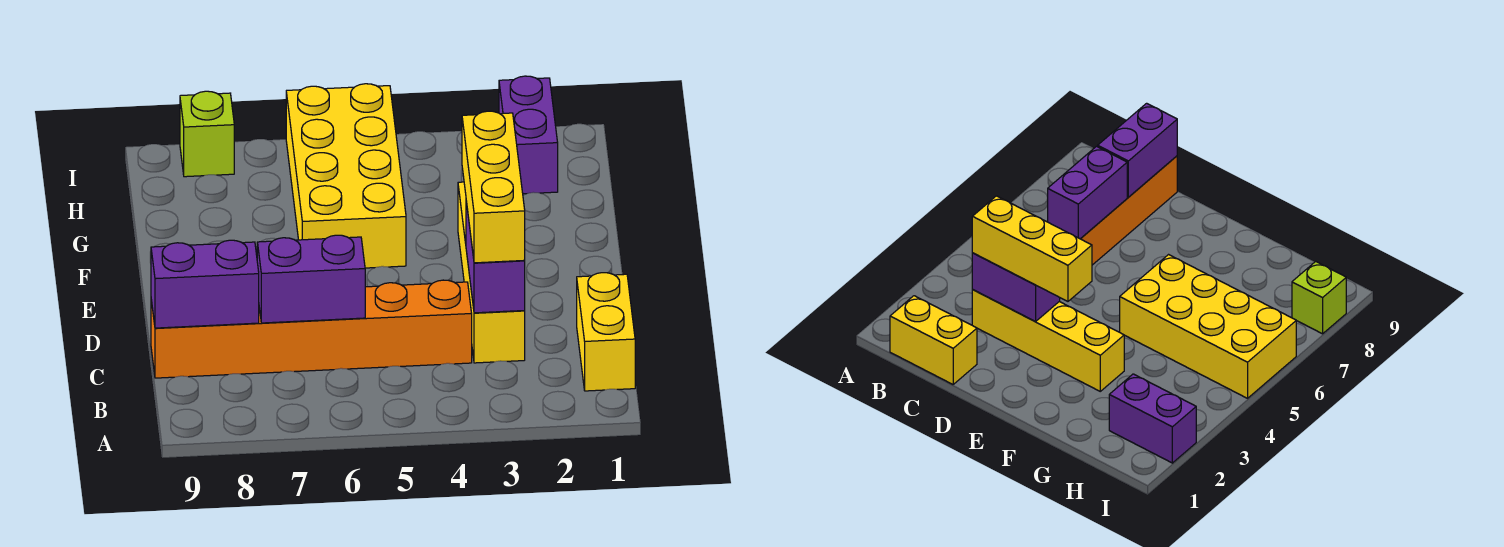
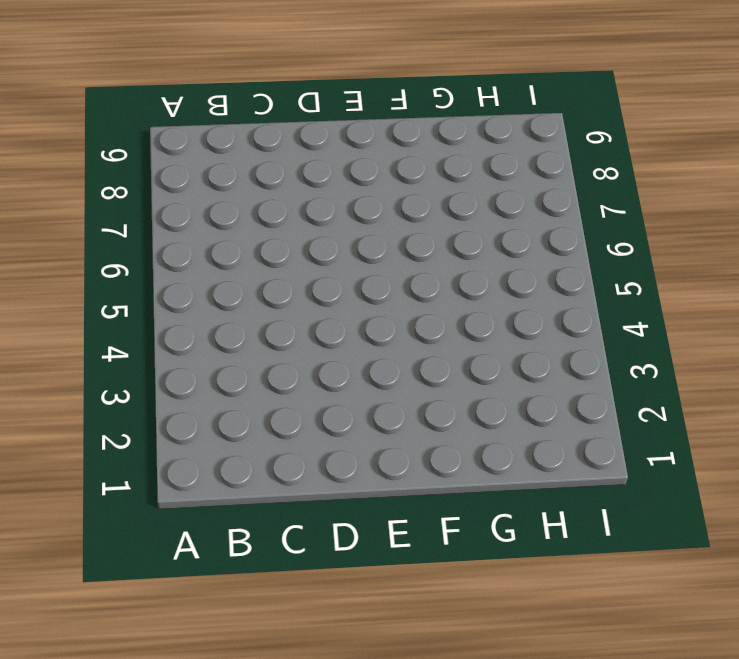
none -> yellow 1x2 brick [577,273,635,391]
none -> yellow 1x4 brick [458,182,525,363]

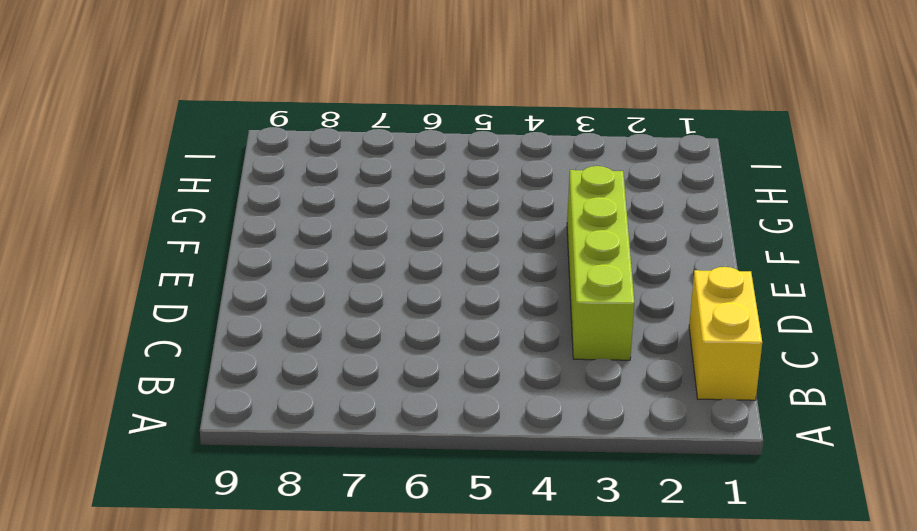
lime 1x4 brick [567,166,634,360] -> yellow 1x4 brick [458,182,525,363]
none -> orange 1x6 brick [151,280,472,378]
none -> yellow 2x4 brick [286,84,406,268]

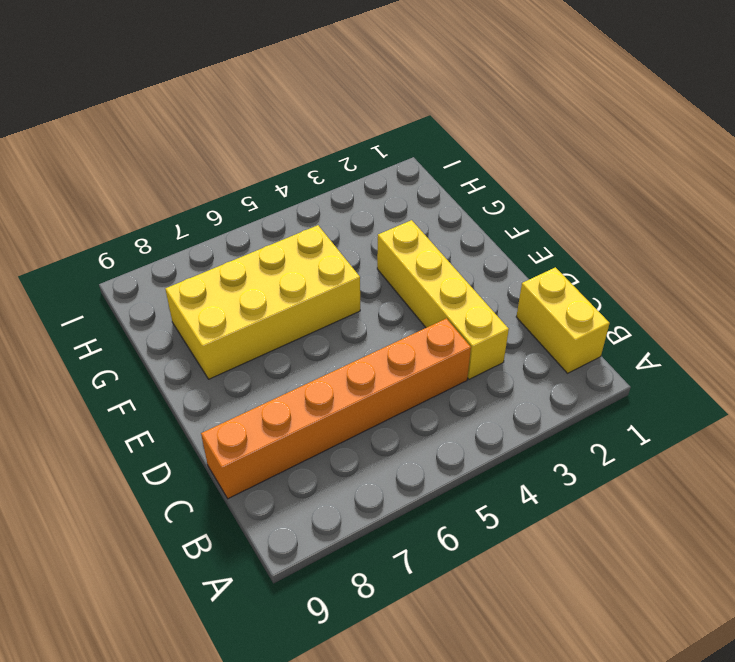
yellow 2x4 brick [165,225,360,379] -> yellow 2x4 brick turned to [286,84,406,268]
none -> purple 1x2 brick [499,76,558,194]
none -> lime 1x1 brick [180,91,234,177]

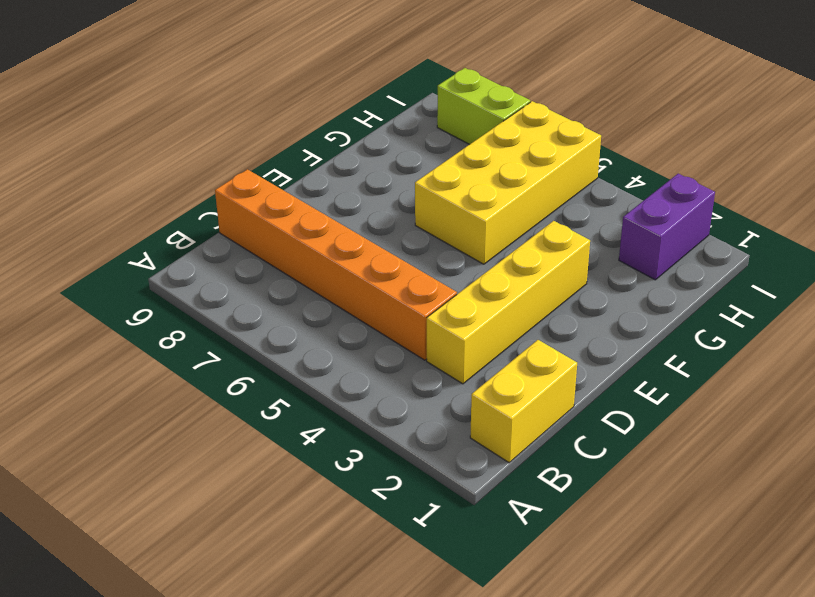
lime 1x2 brick [437,68,530,144] -> lime 1x1 brick [180,91,234,177]
none -> purple 1x2 brick [466,201,525,313]
none -> purple 1x2 brick [257,235,365,323]

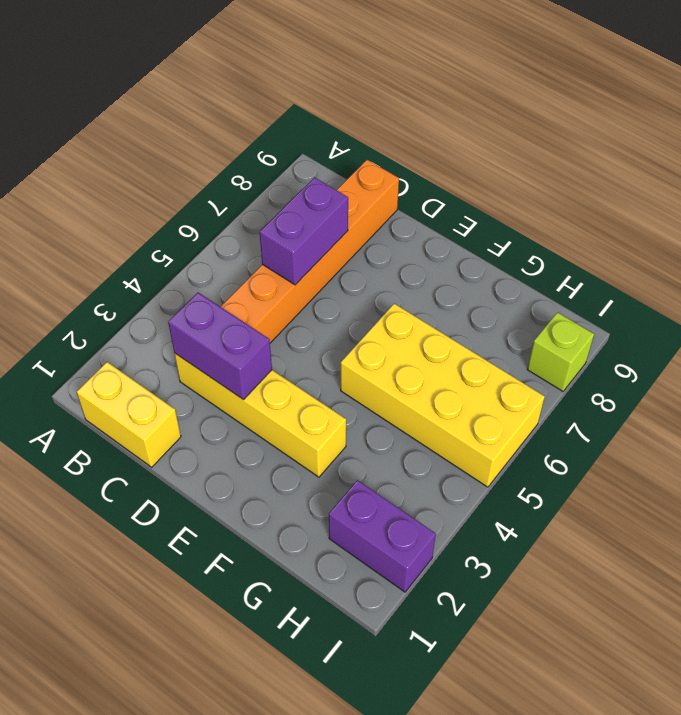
none -> purple 1x2 brick [151,240,259,328]
none -> yellow 1x3 brick [462,111,525,263]

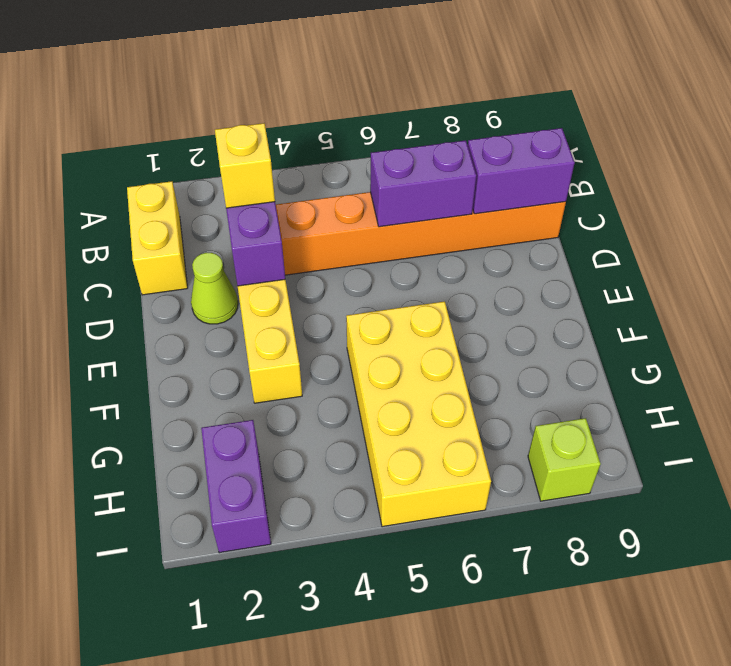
yellow 1x1 brick [215,123,275,208] -> yellow 1x3 brick [462,111,525,263]
lime 1x1 cone [191,253,238,324] -> none

